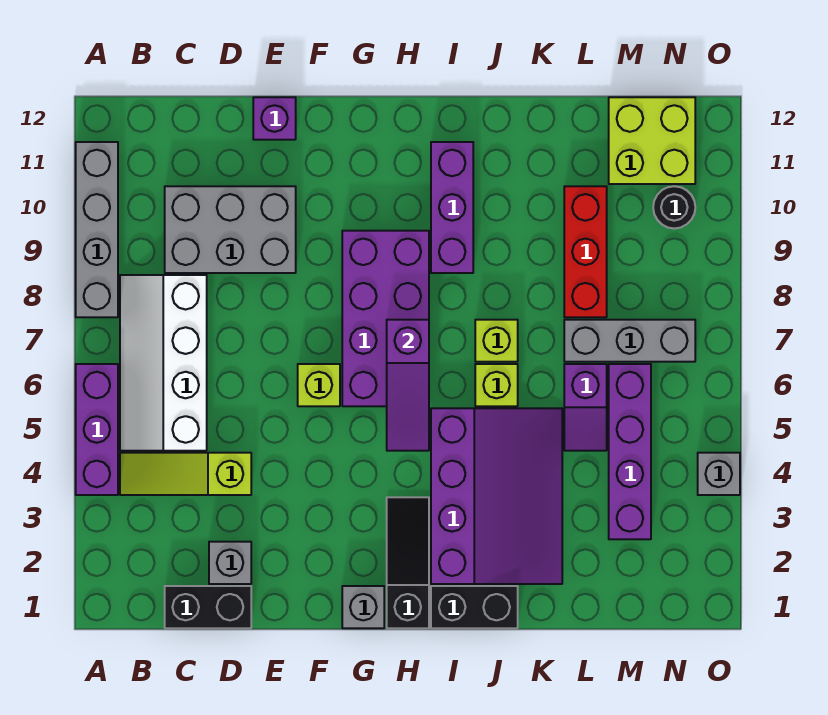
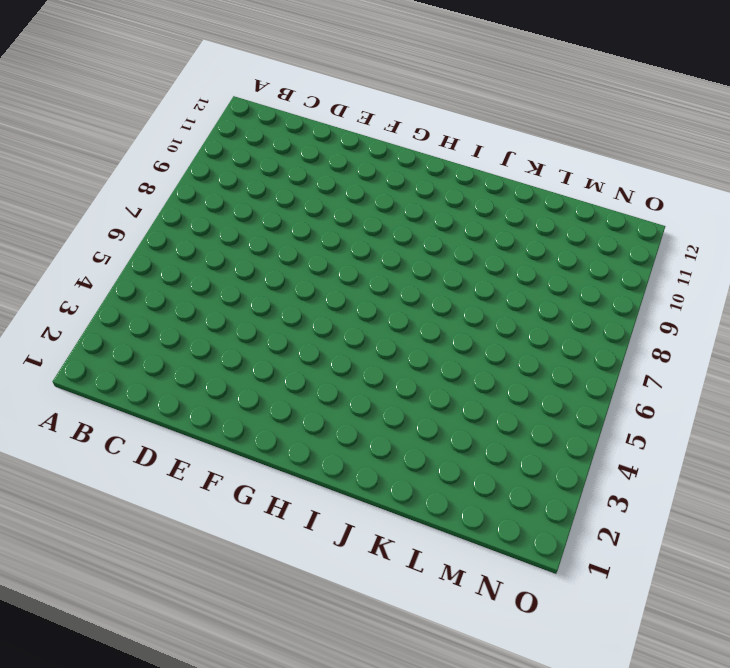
none -> purple 1x3 brick [76,364,118,495]
none -> grey 1x4 brick [76,142,118,317]
none -> lime 1x3 slope [120,453,251,495]

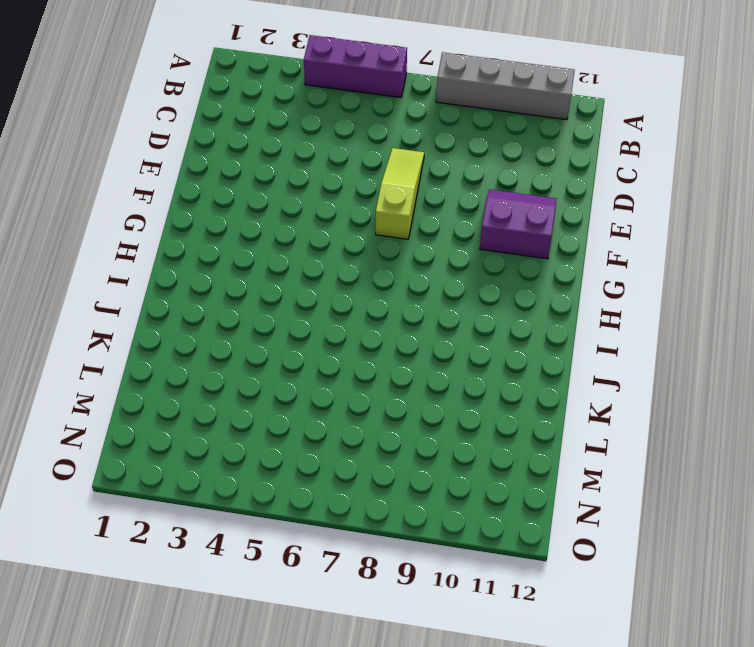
lime 1x3 slope [376,148,424,239] -> lime 1x3 slope moved to [120,453,251,495]
purple 2x2 slope [480,189,556,259] -> grey 2x3 brick [165,186,296,273]
none -> white 2x4 slope [120,275,207,451]
none -> black 1x2 brick [165,586,251,628]
none -> grey 1x1 brick [209,542,251,584]

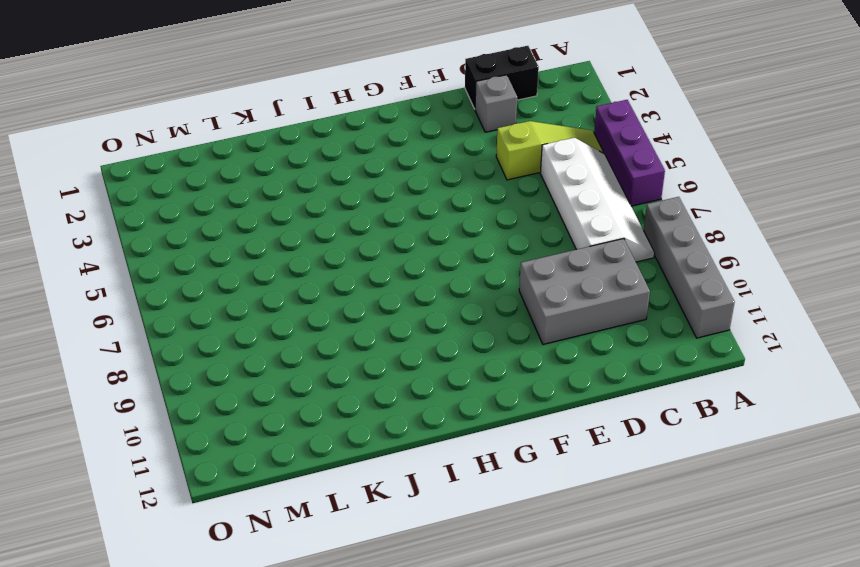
none -> purple 1x1 brick [253,97,296,140]
none -> lime 1x1 brick [298,364,340,406]
none -> grey 1x1 brick [342,586,384,628]

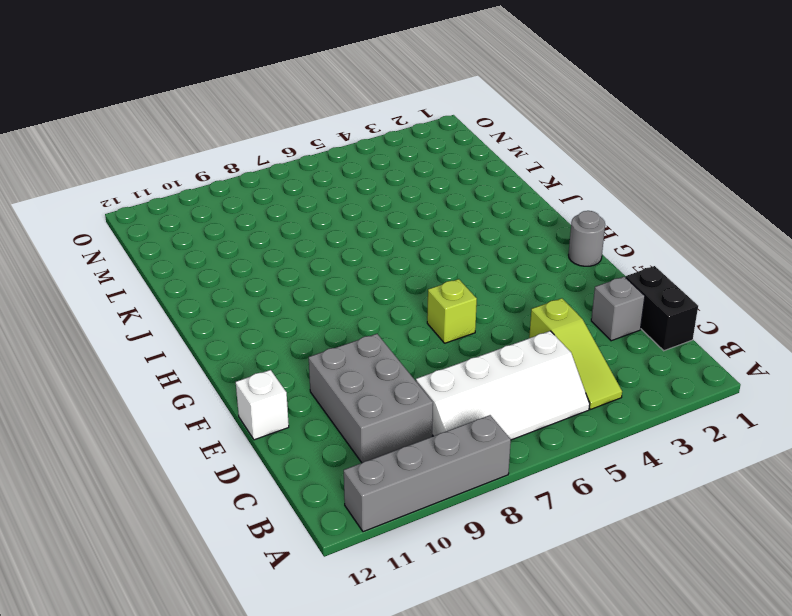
white 1x1 brick [236,370,289,440] -> purple 1x1 brick [253,97,296,140]
grey 1x1 round brick [569,211,605,266] -> grey 1x1 brick [342,586,384,628]
none -> purple 1x3 brick [76,364,118,495]
none -> purple 2x4 brick [342,231,429,406]
none -> black 1x3 slope [387,497,429,628]

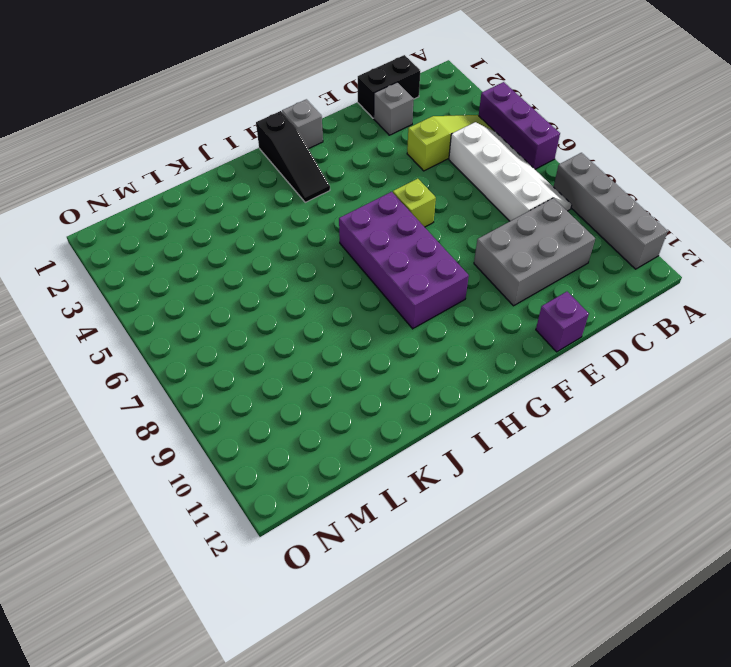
none -> black 1x2 brick [431,586,518,628]
none -> purple 3x4 slope [431,408,562,584]
none -> purple 1x3 brick [431,142,473,273]

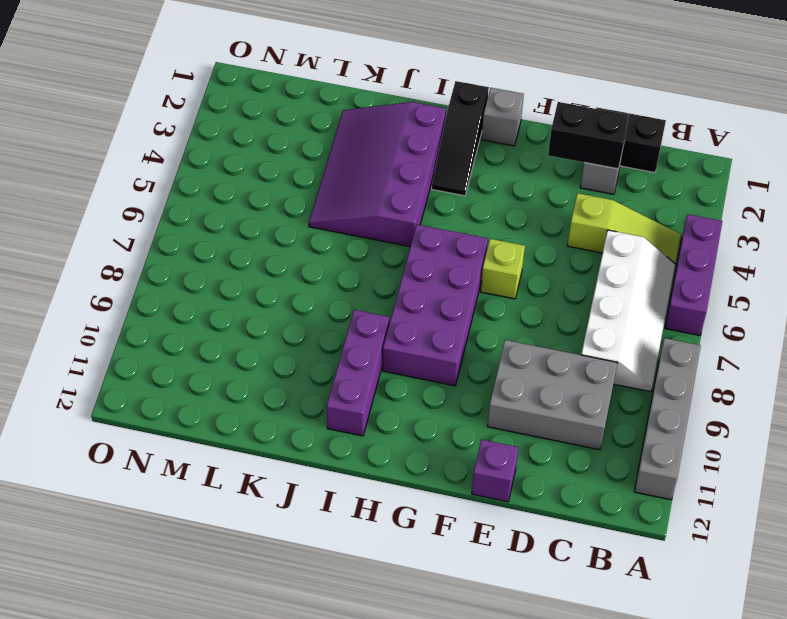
black 1x2 brick [548,102,629,169] -> black 1x2 brick moved to [431,586,518,628]
none -> lime 1x1 brick [475,364,518,406]
none -> lime 1x1 brick [475,320,518,362]
none -> purple 1x2 slope [564,364,607,451]

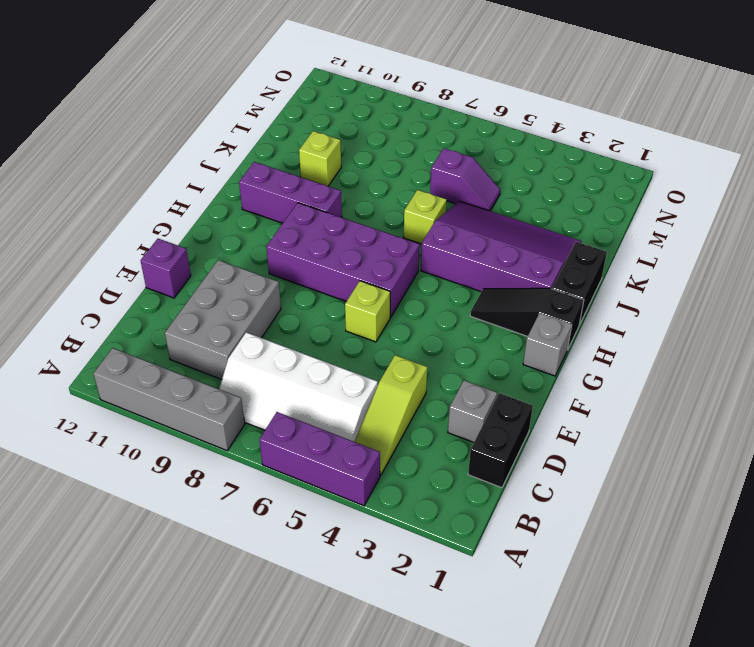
lime 1x1 brick [299,131,341,186] -> lime 1x1 brick moved to [475,320,518,362]
none -> grey 1x3 brick [564,320,695,362]
none -> red 1x3 brick [564,186,607,317]
none -> purple 1x4 brick [609,364,651,539]

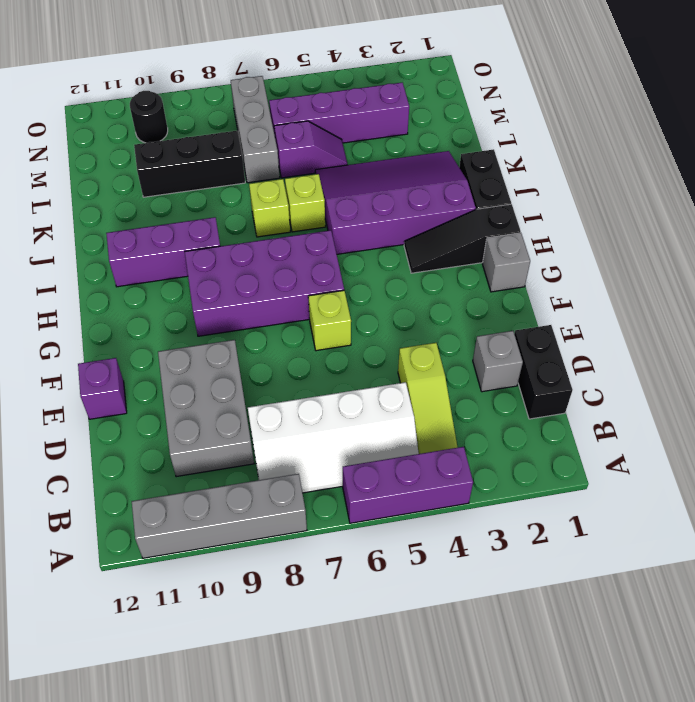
black 1x3 brick [134,131,245,197] -> red 1x3 brick [564,186,607,317]
none -> lime 2x2 brick [609,97,695,184]
none -> grey 1x1 brick [698,453,740,495]
none -> purple 1x3 slope [387,320,429,451]

